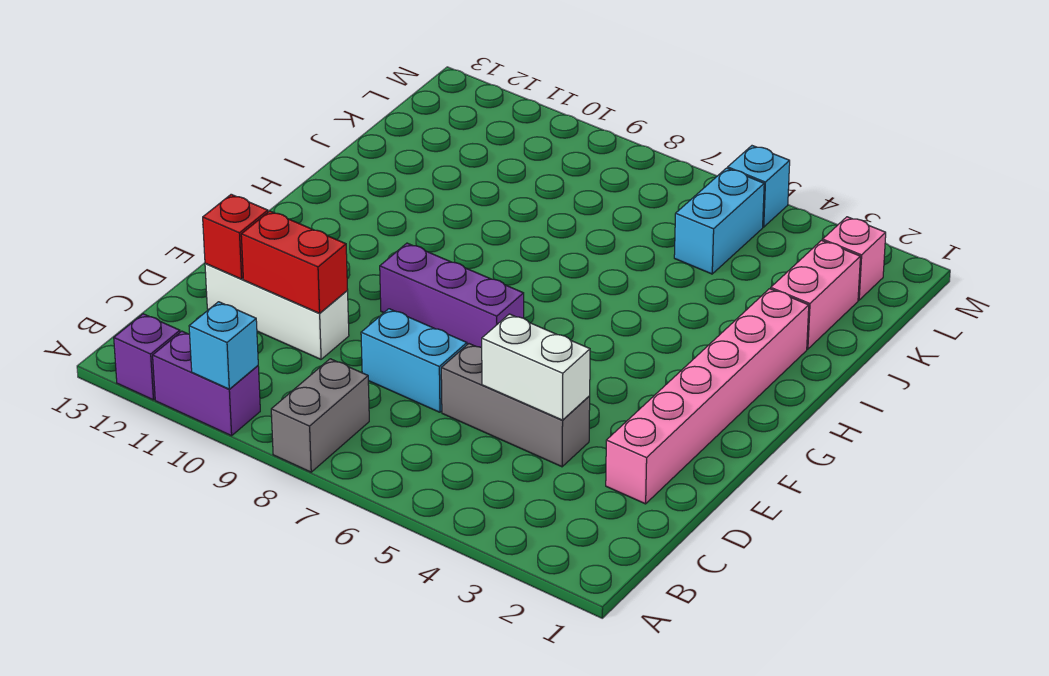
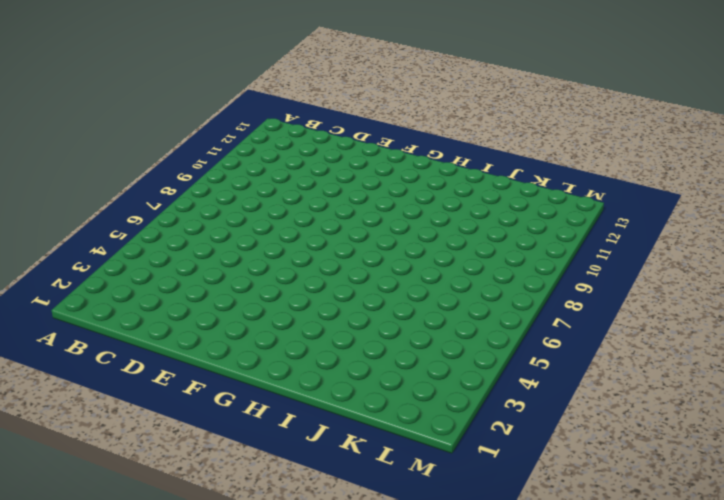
none -> grey 1x2 brick [271,359,369,472]
none -> purple 1x2 brick [153,331,260,436]
none -> purple 1x1 brick [114,314,180,400]

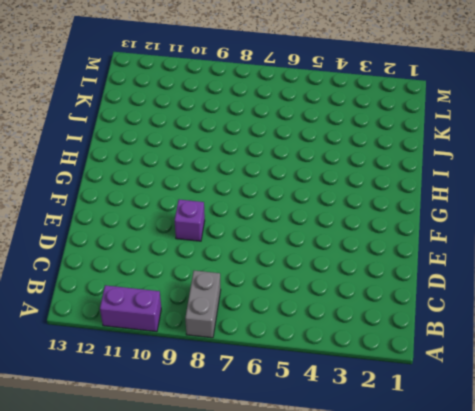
purple 1x1 brick [175,200,205,241] -> purple 1x1 brick moved to [114,314,180,400]
none -> pink 1x6 brick [606,289,809,504]
none -> grey 1x3 brick [441,344,590,467]
none -> cyan 1x2 brick [361,309,467,412]

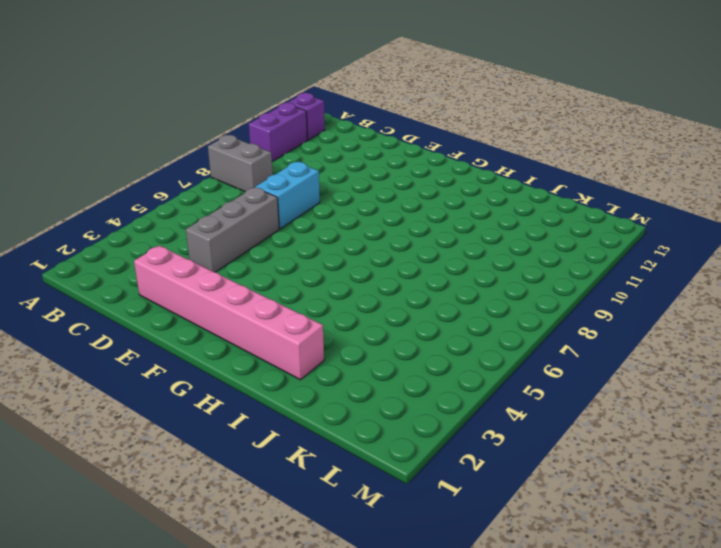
none -> white 1x3 brick [205,264,349,359]
none -> purple 1x3 brick [380,243,524,348]
none -> pink 1x2 brick [771,240,860,349]

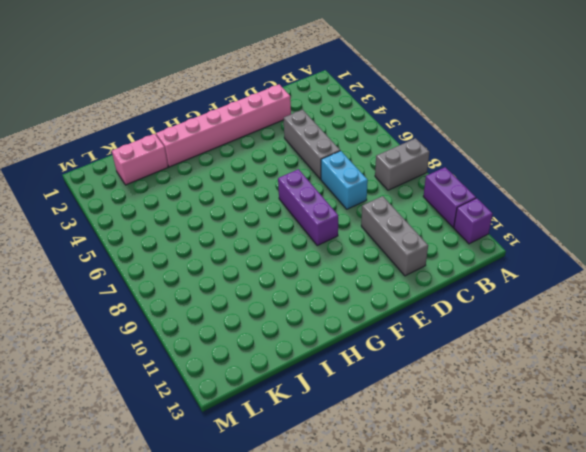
grey 1x3 brick [361,196,428,276] -> white 1x3 brick [205,264,349,359]
none -> cyan 1x2 brick [674,168,764,274]
none -> pink 1x1 brick [822,217,886,300]
none -> cyan 1x1 brick [728,146,790,227]

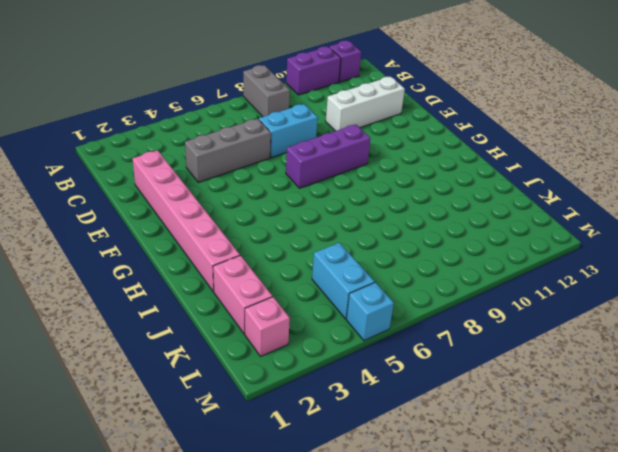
none -> cyan 1x1 brick [189,302,258,389]
none -> white 1x2 brick [482,314,590,420]
none -> red 1x2 brick [241,211,348,313]

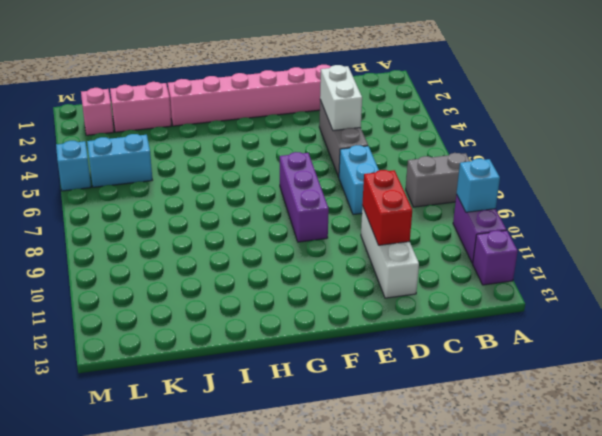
none -> red 1x1 brick [203,194,268,279]

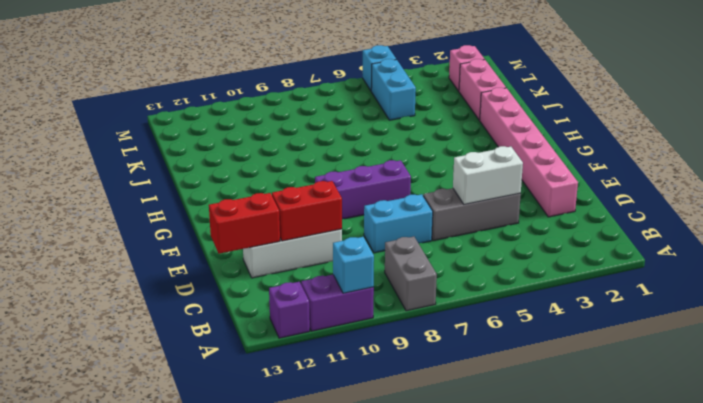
red 1x2 brick [209,193,280,254] -> red 1x1 brick [203,194,268,279]

